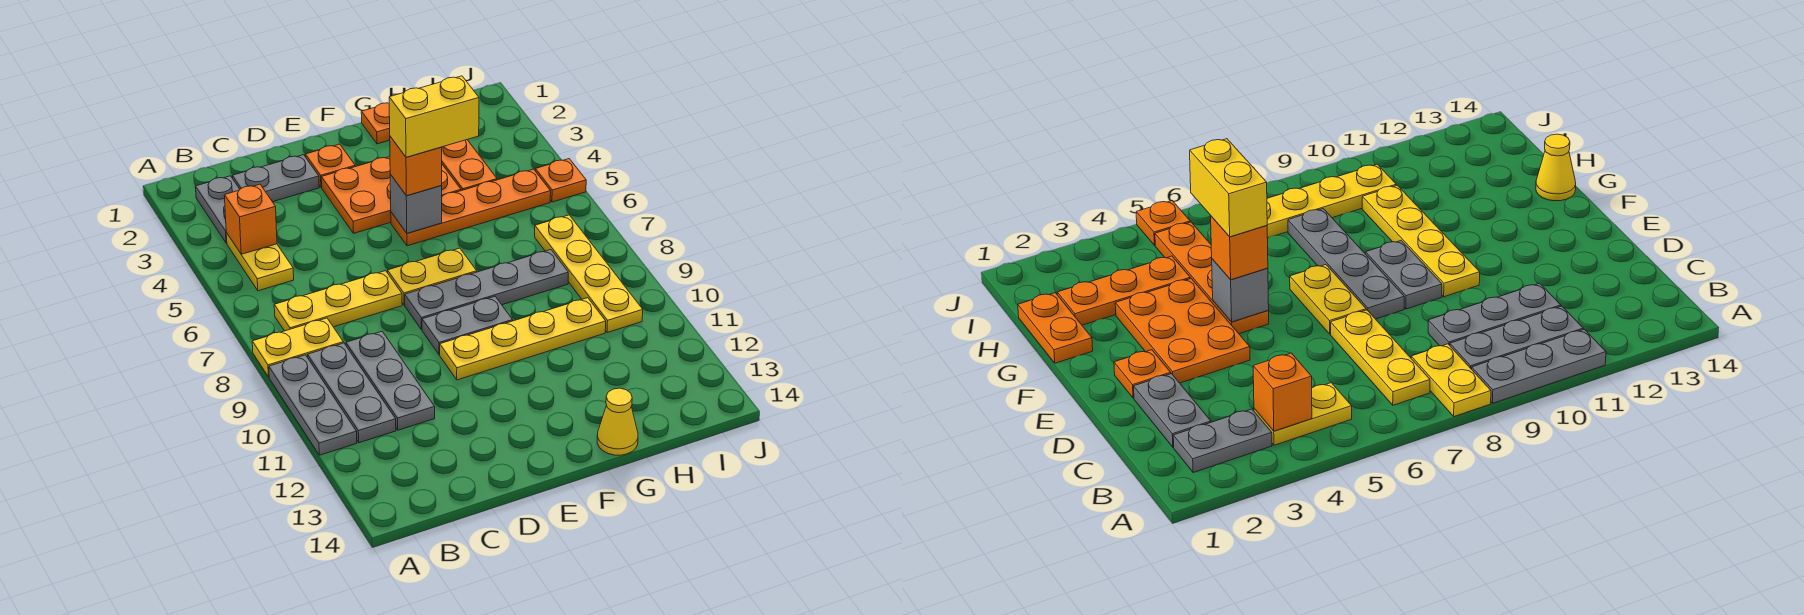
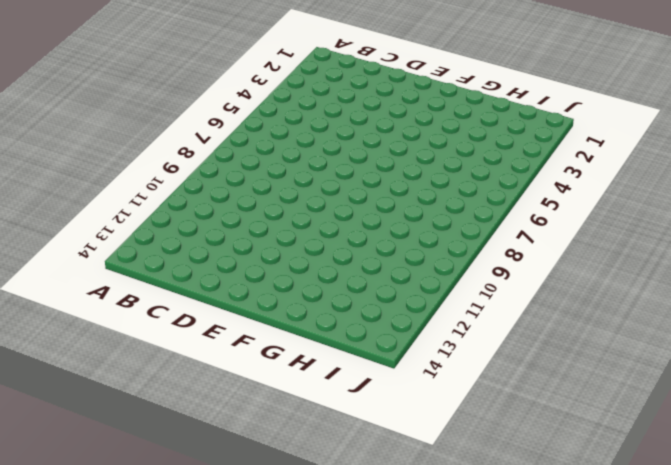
none -> yellow 1x2 plate [252,318,343,377]
none -> grey 1x3 plate [269,355,357,455]
none -> grey 1x2 plate [196,176,240,243]

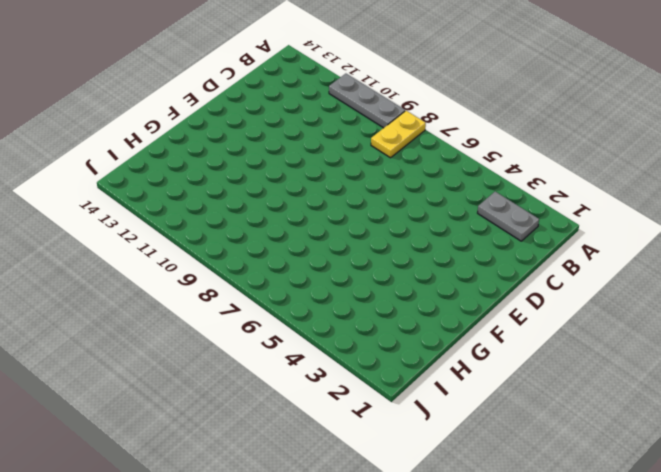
none -> yellow 1x2 plate [226,233,294,291]
none -> yellow 1x3 plate [274,271,402,331]
none -> grey 1x3 plate [308,343,396,443]

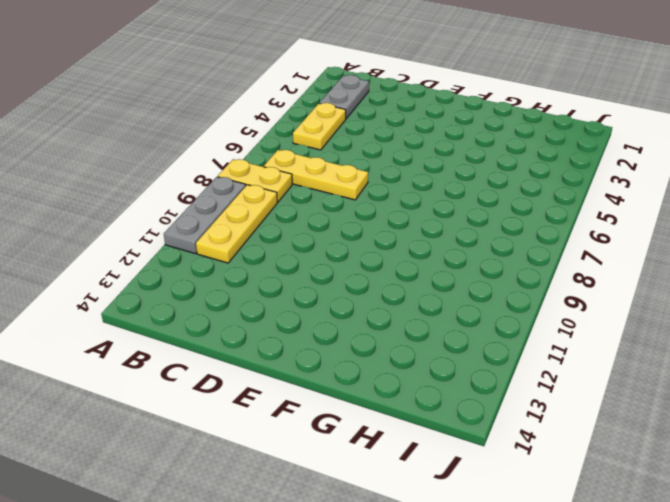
yellow 1x3 plate [196,185,277,263] -> grey 1x3 plate [308,343,396,443]
none -> grey 1x2 plate [232,155,319,202]
none -> grey 1x3 plate [346,331,435,430]
none -> orange 1x1 plate [305,144,355,187]

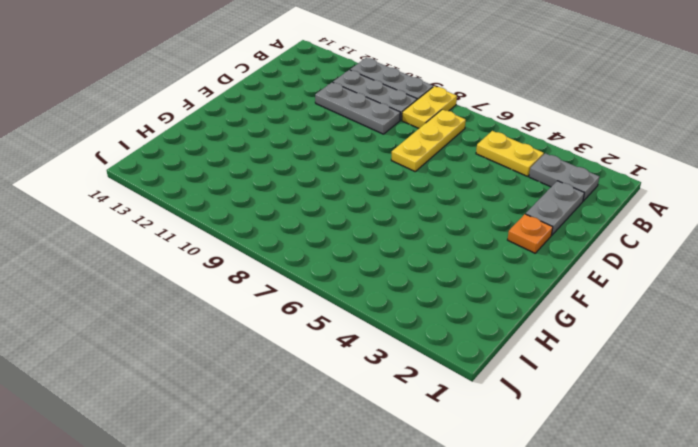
none -> orange 2x3 plate [321,157,461,233]
none -> yellow 1x2 plate [388,248,477,305]
none -> grey 1x4 plate [405,250,568,330]

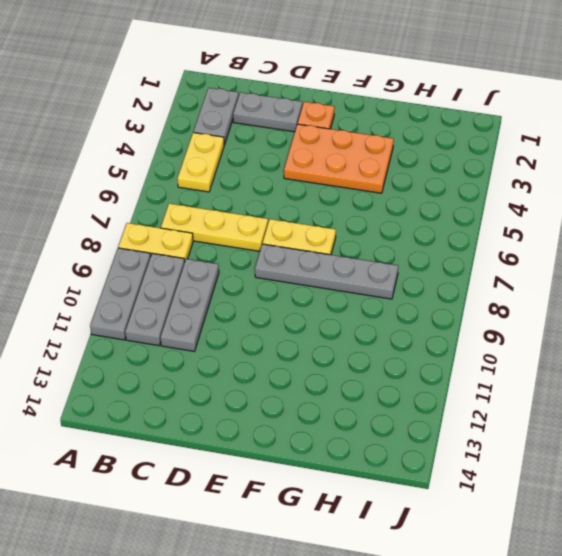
none -> grey 1x2 plate [422,296,513,355]
none -> yellow 1x4 plate [440,298,606,380]
none -> orange 1x4 plate [391,169,551,246]

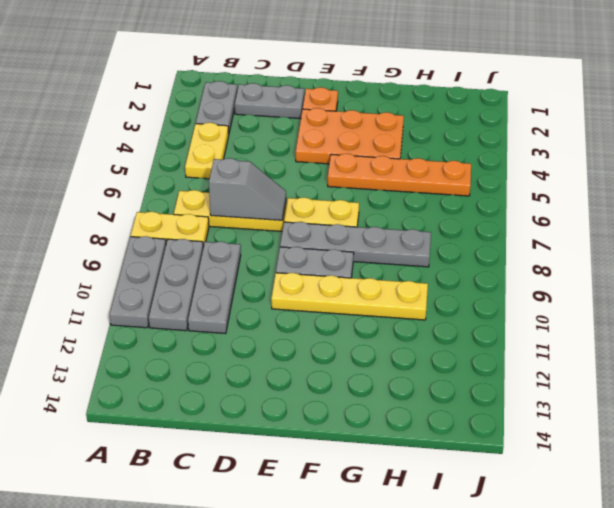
grey 1x2 slope [209,158,286,220] -> none
none -> orange 1x2 plate [361,103,390,144]
none -> yellow 1x1 cone [597,388,638,455]
none -> orange 1x3 plate [441,140,497,191]

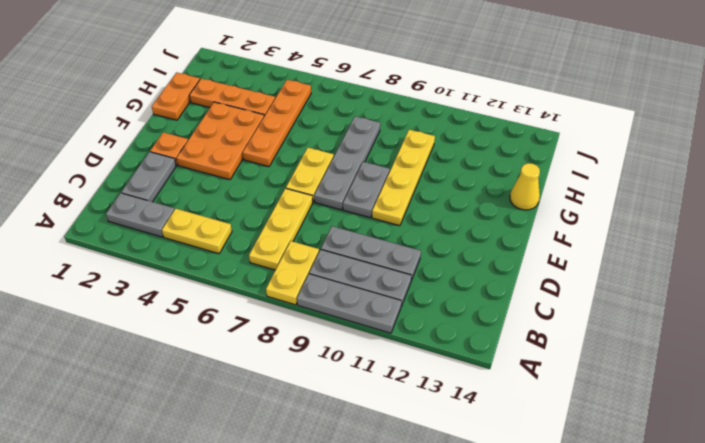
none -> yellow 1x4 plate [535,215,643,333]
none -> orange 1x1 plate [535,159,586,202]
none -> orange 1x1 brick [224,184,277,254]

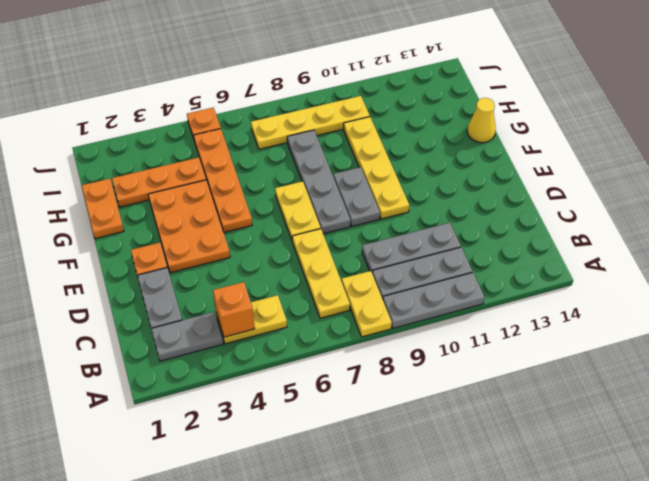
none -> grey 1x1 brick [390,174,442,233]
none -> orange 1x1 brick [390,136,442,196]
none -> yellow 1x2 brick [389,76,479,157]

